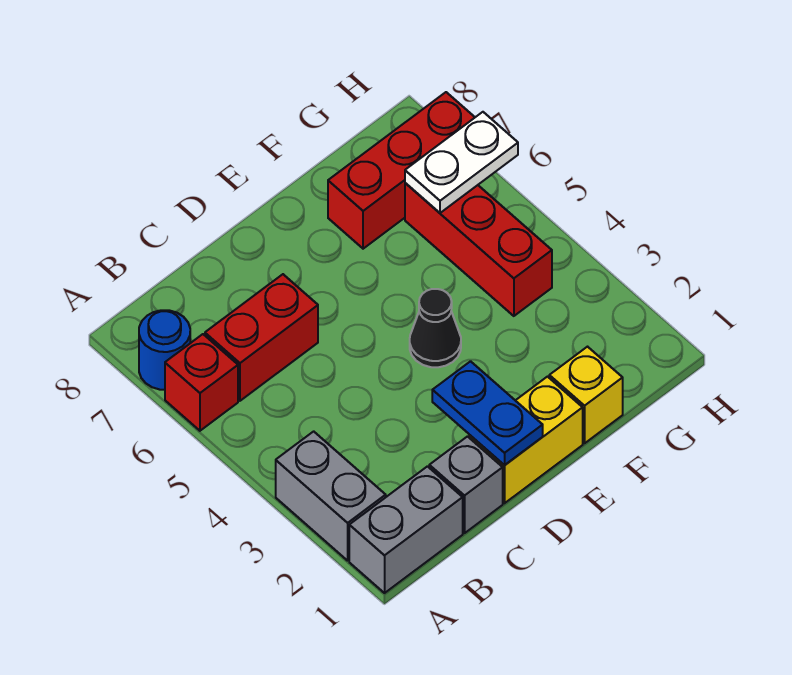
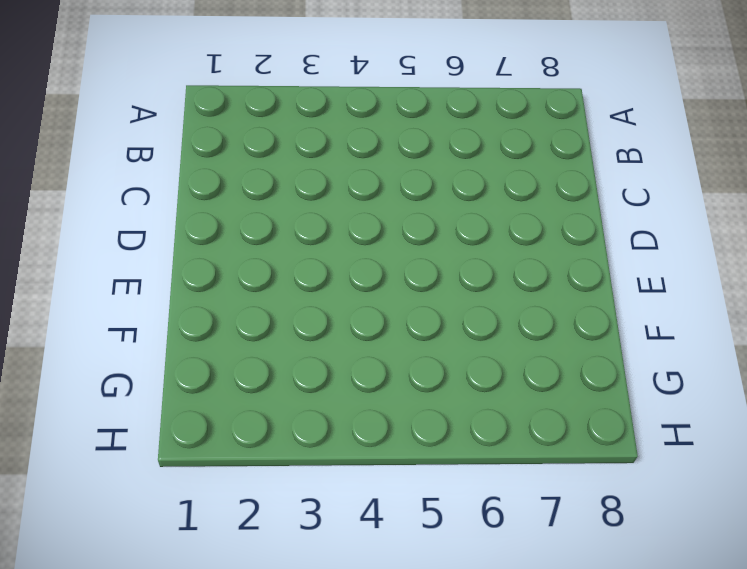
none -> grey 1x2 brick [349,466,463,593]
none -> grey 1x2 brick [276,431,386,561]
none -> red 1x1 brick [165,334,238,431]

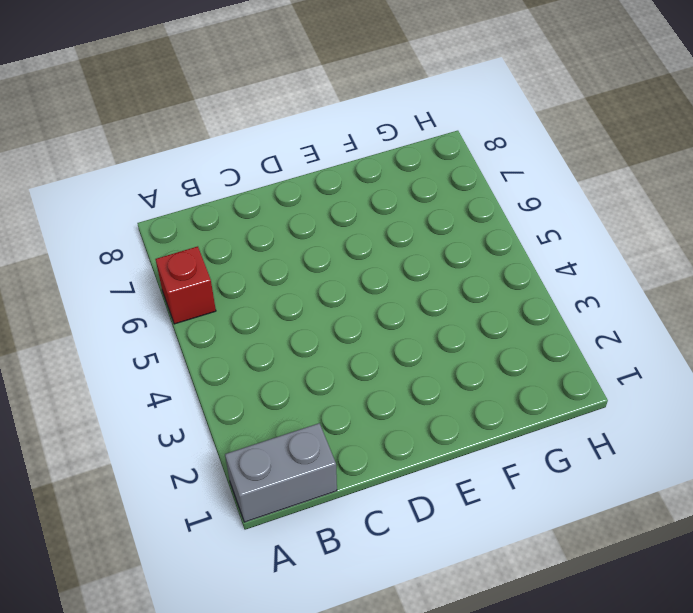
none -> grey 1x2 brick [276,431,386,561]
none -> blue 1x1 round brick [139,310,190,390]
none -> red 1x2 brick [205,274,318,401]

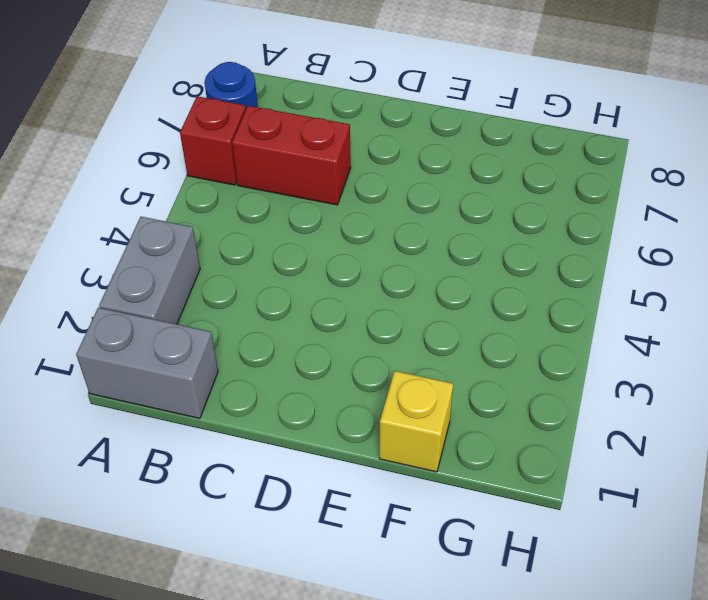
none -> grey 1x1 brick [429,437,503,533]
none -> yellow 1x2 brick [469,377,583,503]
none -> black 1x1 cone [410,289,461,367]

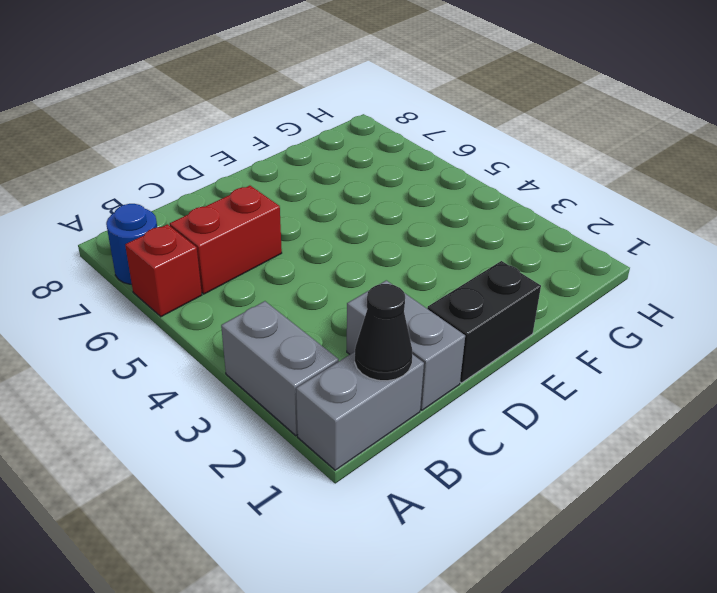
black 1x1 cone [355,284,412,381] -> black 1x1 cone moved to [410,289,461,367]
grey 1x2 brick [347,280,465,410] -> grey 1x1 brick [429,437,503,533]
black 1x2 brick [427,261,541,383] -> yellow 1x2 brick [469,377,583,503]
none -> yellow 1x1 brick [549,347,623,443]
none -> red 1x3 brick [328,92,475,249]
none -> red 1x3 brick [405,183,552,316]

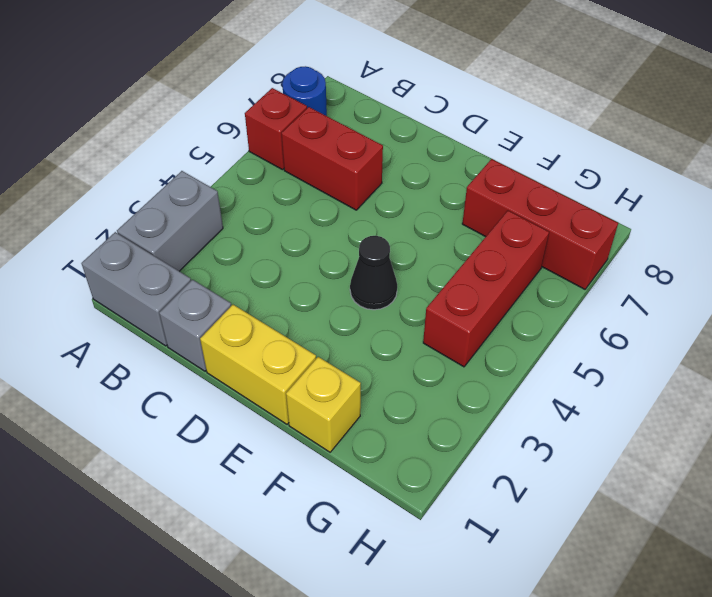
none -> blue 1x2 plate [432,361,543,465]
none -> white 1x2 plate [405,112,518,213]

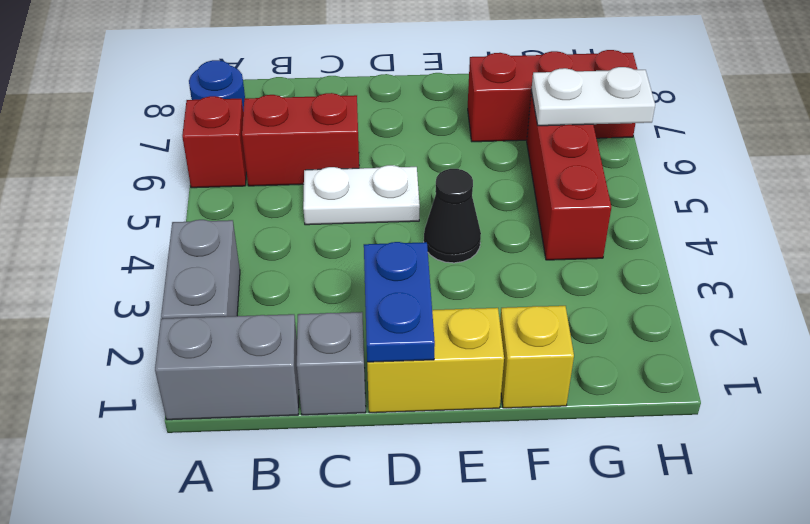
white 1x2 plate [303,165,420,225] -> none

